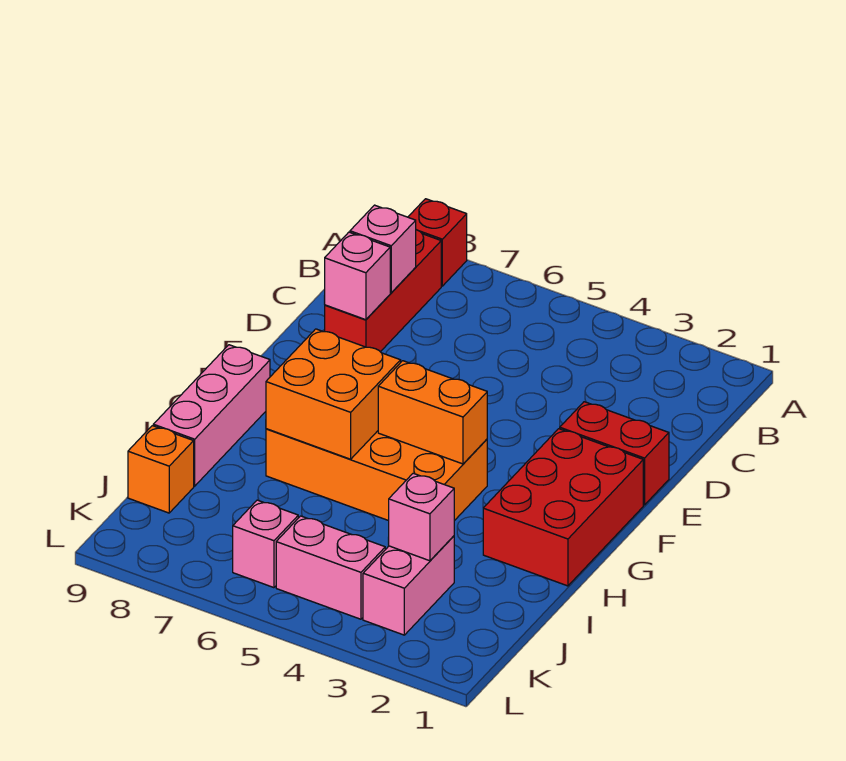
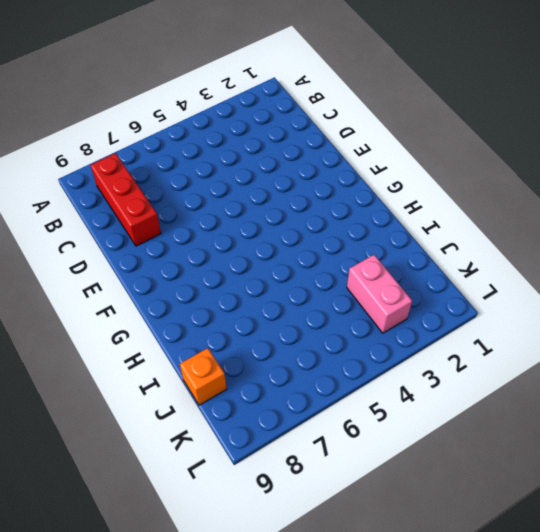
none -> red 1x1 brick [408,199,467,286]
none -> red 1x2 brick [560,402,669,505]
none -> red 2x3 brick [483,429,643,586]

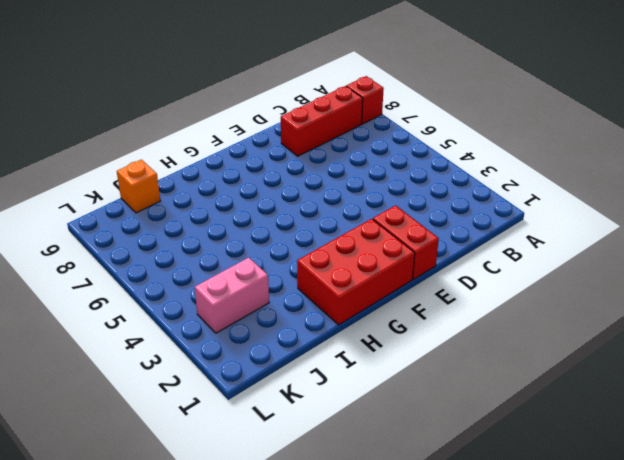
none -> orange 2x4 brick [266,429,487,521]
none -> pink 1x3 brick [153,345,270,486]
none -> pink 1x2 brick [276,516,385,619]

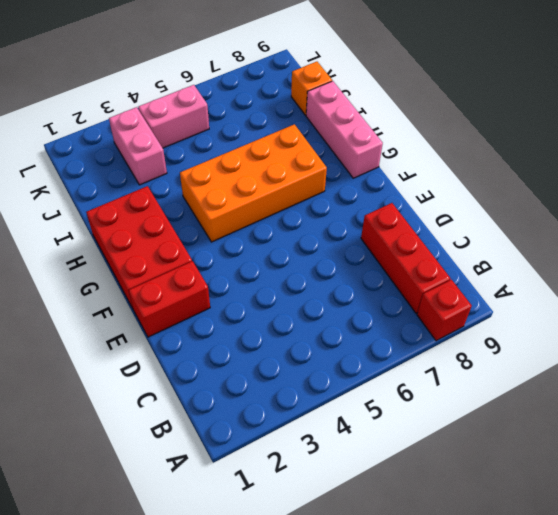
none -> pink 1x1 brick [233,500,298,588]
none -> pink 1x1 brick [350,205,416,292]
none -> pink 1x1 brick [324,232,390,320]

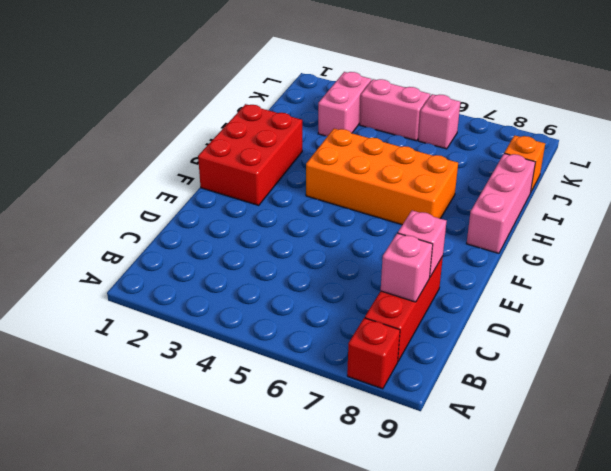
none -> red 1x2 brick [560,402,669,505]
none -> orange 1x2 brick [378,361,487,464]
none -> orange 2x2 brick [266,329,401,459]

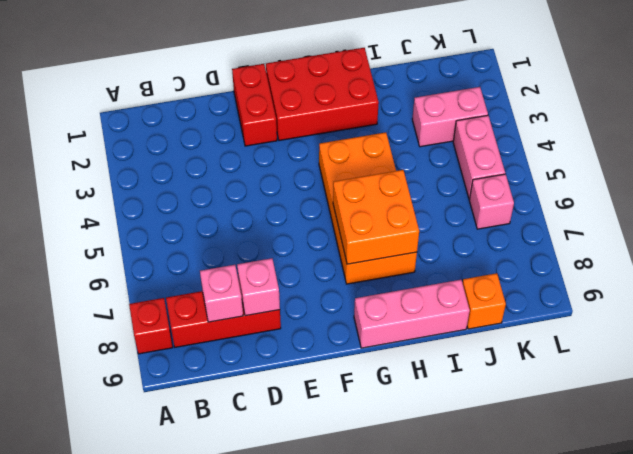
none -> orange 1x2 brick [378,361,487,464]
none -> pink 1x1 brick [388,473,454,561]

